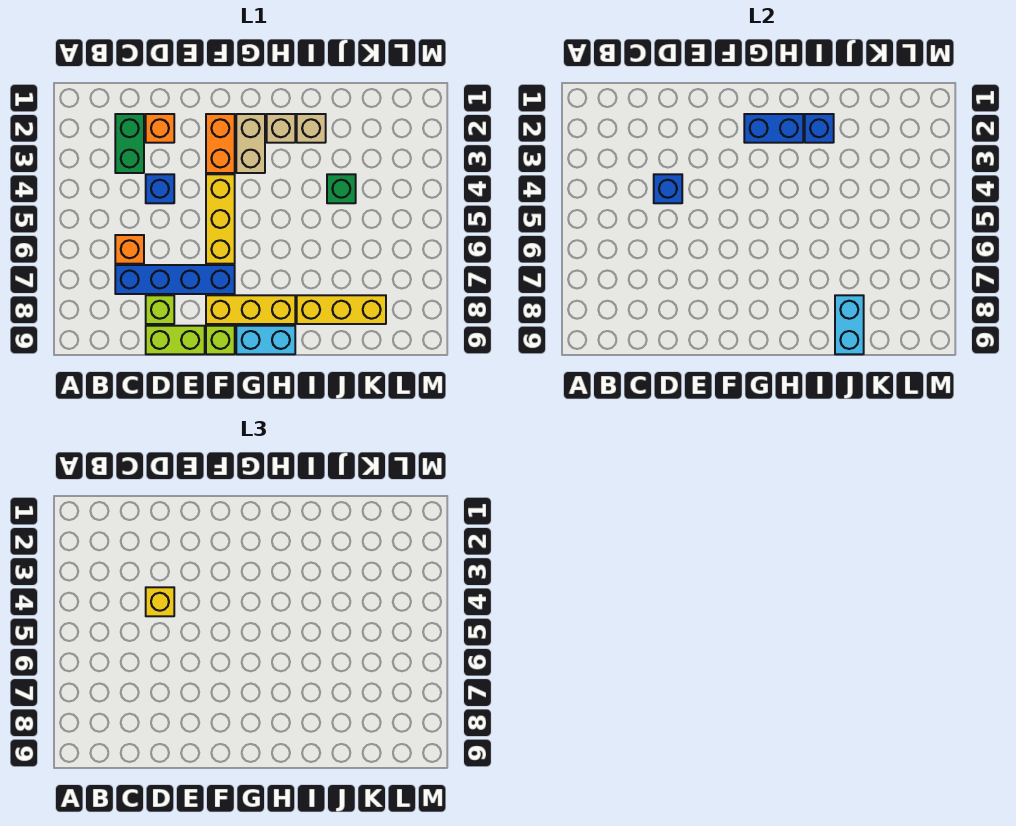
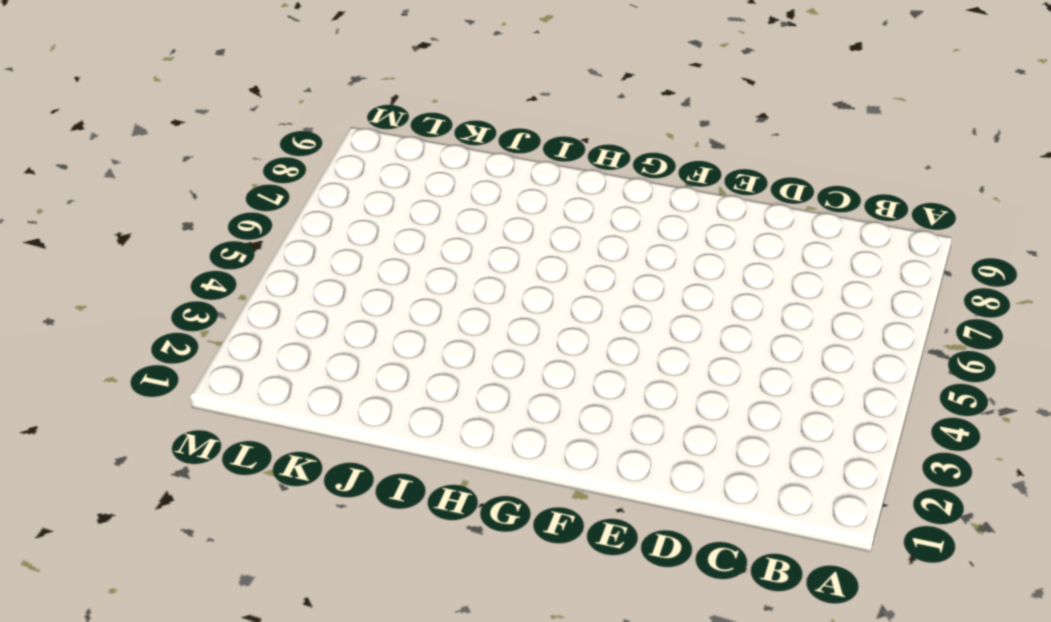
none -> green 1x2 brick [115,114,144,173]
none -> orange 1x1 brick [115,235,144,264]
none -> blue 1x4 brick [115,265,235,294]

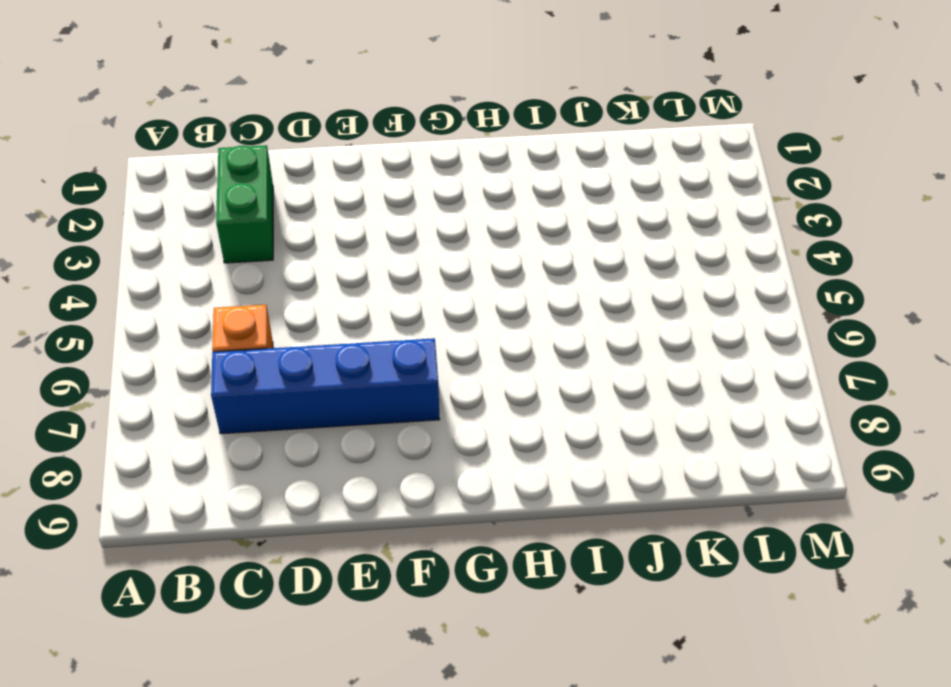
none -> orange 1x1 brick [146,114,174,143]
none -> blue 1x1 brick [146,174,174,203]
none -> lime 1x1 brick [146,295,174,324]

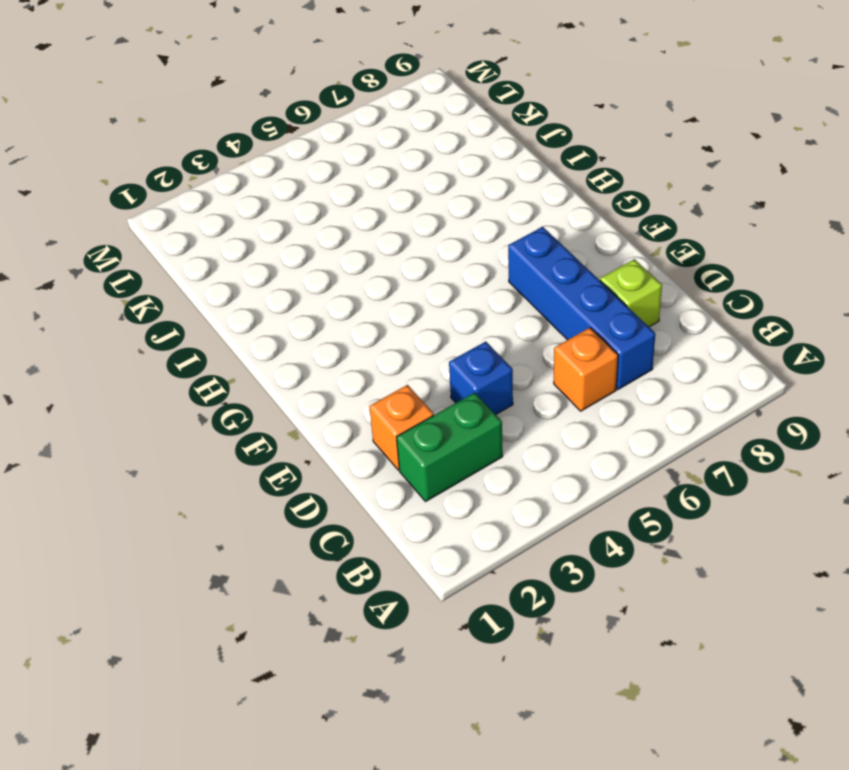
none -> lime 1x2 brick [146,326,205,354]
none -> orange 1x2 brick [206,114,235,173]
none -> yellow 1x3 brick [206,174,235,264]

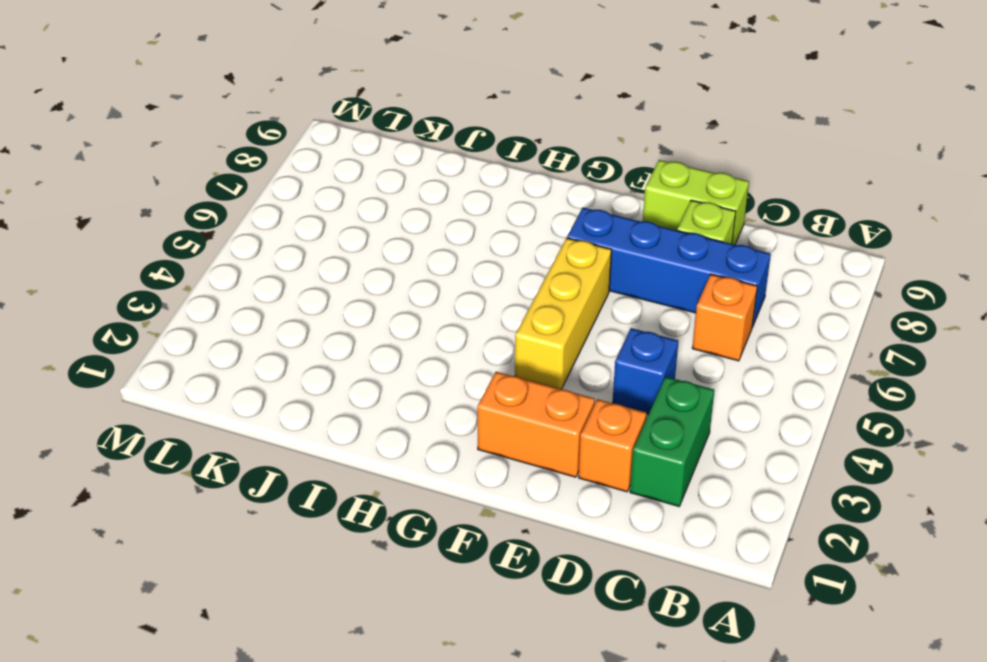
orange 1x2 brick [477,372,595,477] -> orange 1x2 brick turned to [206,114,235,173]
none -> yellow 1x3 brick [206,295,295,324]
none -> lime 1x1 brick [206,326,235,354]
none -> tan 1x2 brick [236,114,265,173]

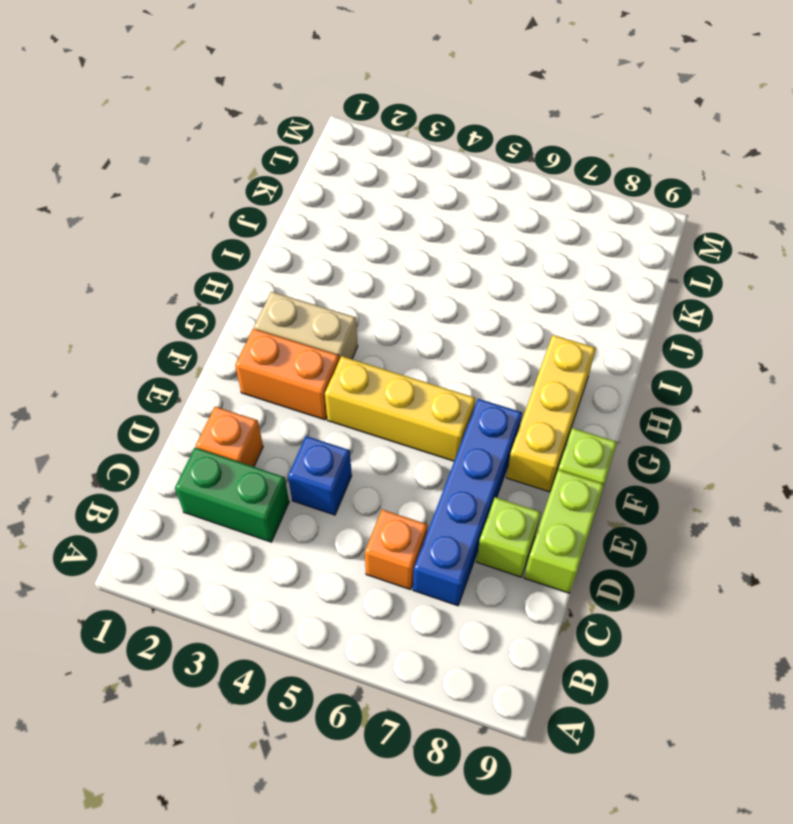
none -> cyan 1x2 brick [236,326,295,354]
none -> tan 1x1 brick [267,114,295,143]
none -> tan 1x1 brick [297,114,326,143]

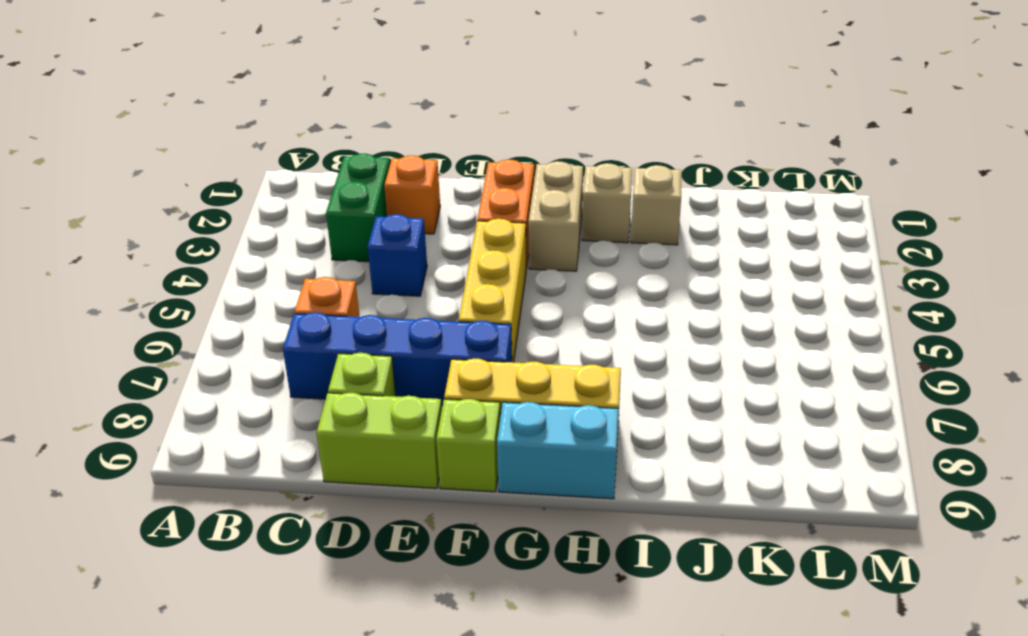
none -> yellow 1x3 brick [297,295,386,324]
none -> green 1x1 brick [327,174,356,203]
none -> blue 1x1 brick [654,174,682,203]

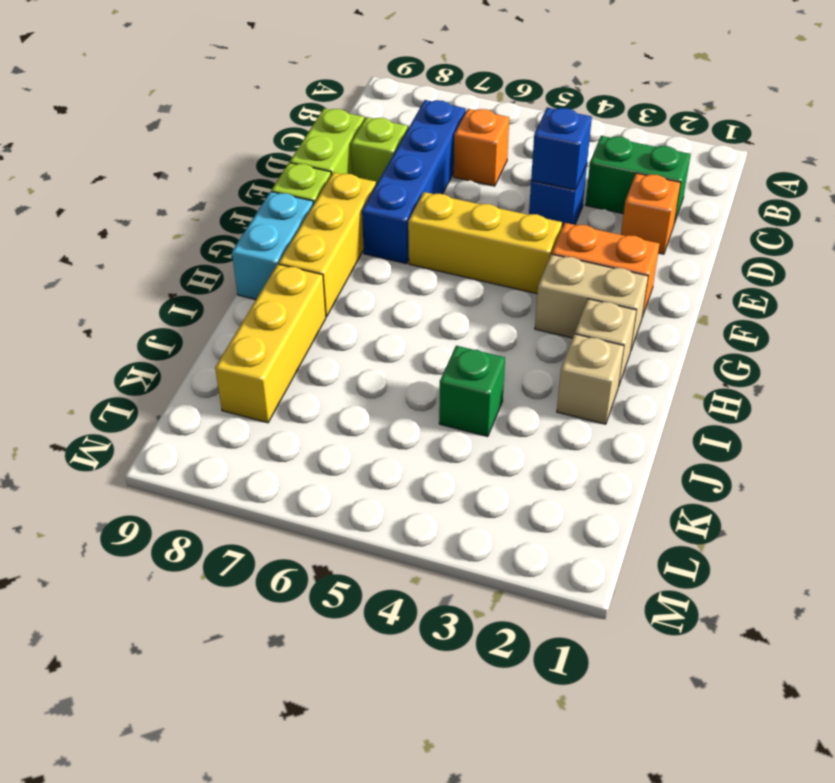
none -> blue 1x2 brick [744,114,803,143]
none -> blue 1x1 brick [805,114,834,143]
none -> cyan 1x2 brick [835,295,864,354]

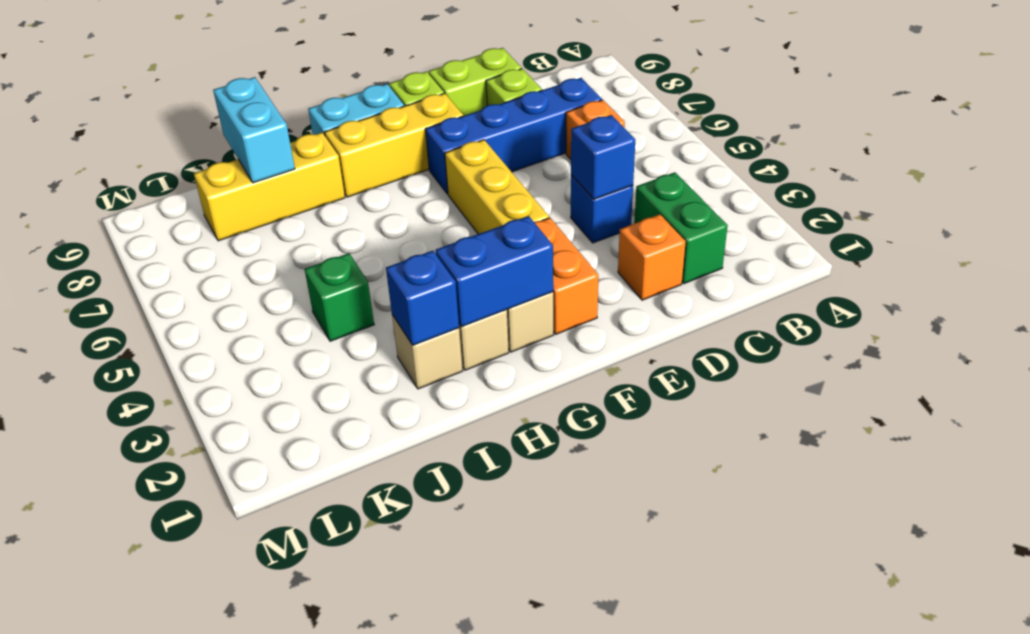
none -> yellow 1x1 brick [146,587,174,616]

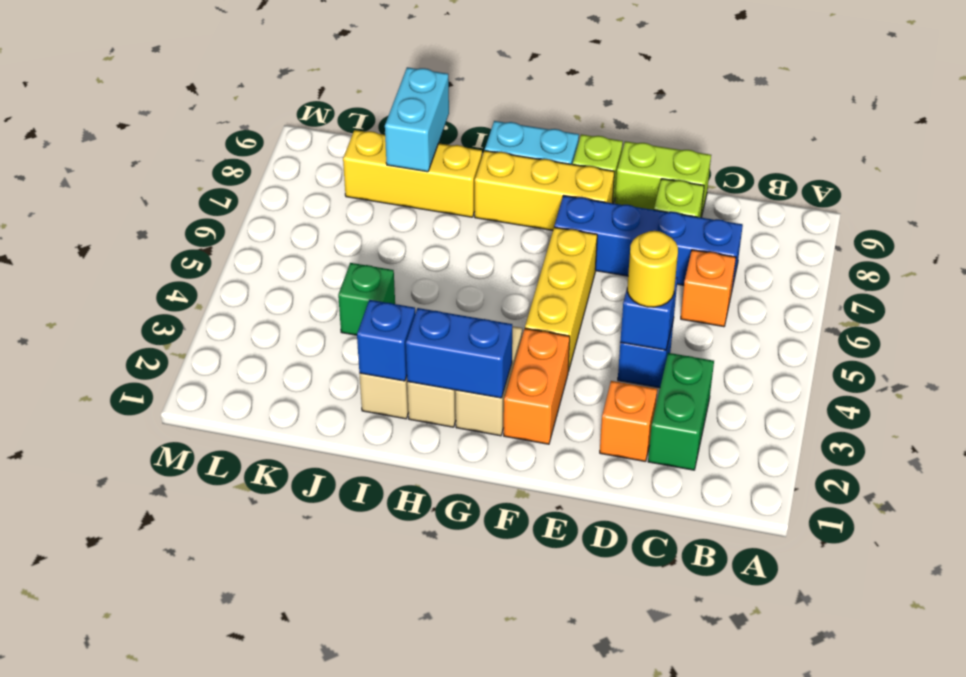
yellow 1x1 round brick [627,231,678,307] -> yellow 1x1 brick [146,587,174,616]

